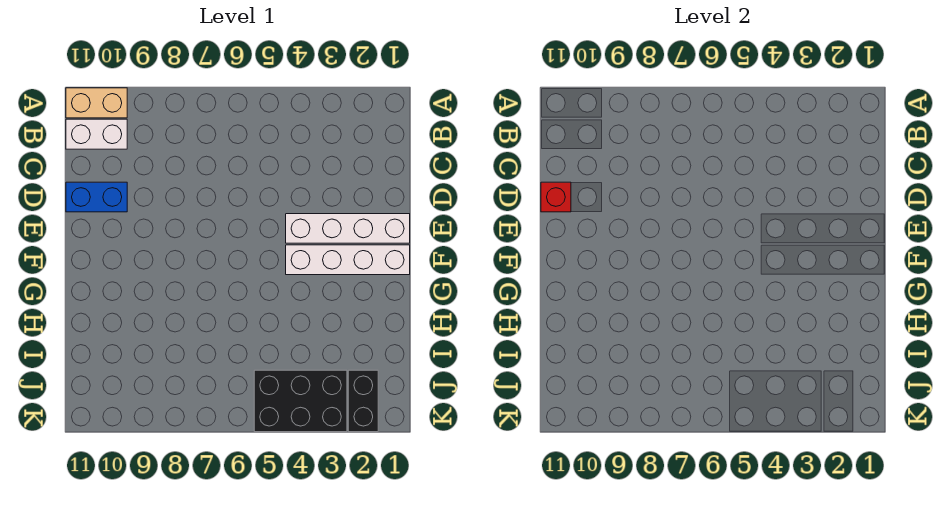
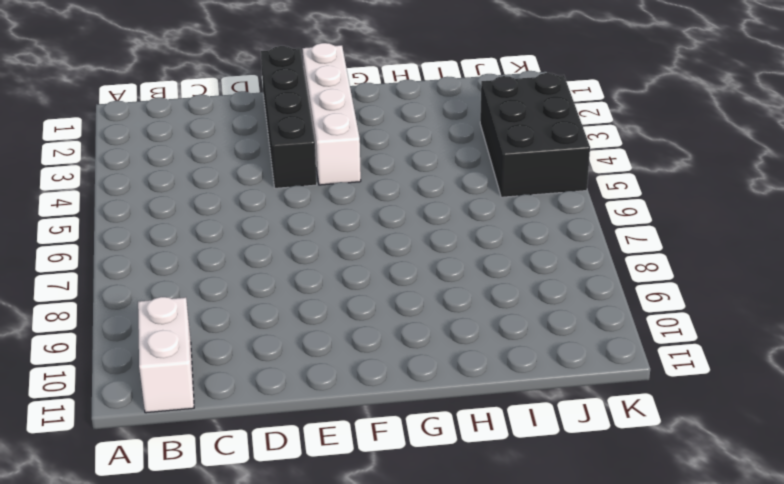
black 1x4 brick [261,46,317,188] -> white 1x4 brick [286,214,410,243]
none -> tan 1x2 brick [66,88,127,118]
none -> blue 1x2 brick [66,182,127,212]

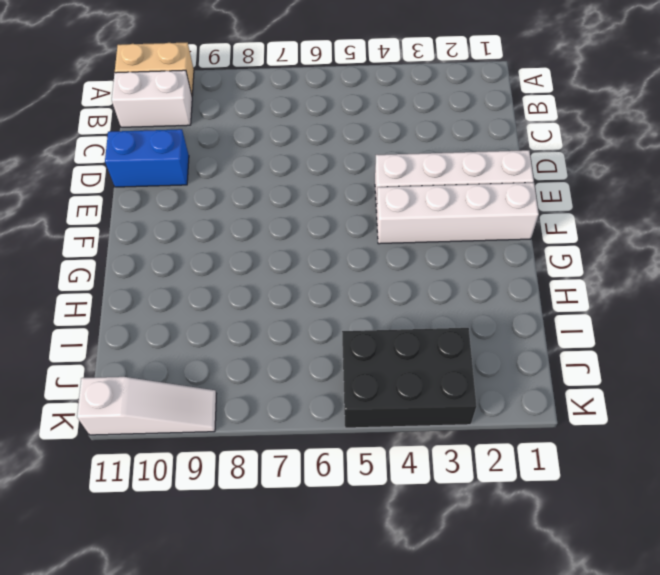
white 1x3 slope [77,377,216,435] -> none
none -> black 1x2 brick [348,370,378,432]
none -> red 1x1 brick [541,182,571,212]

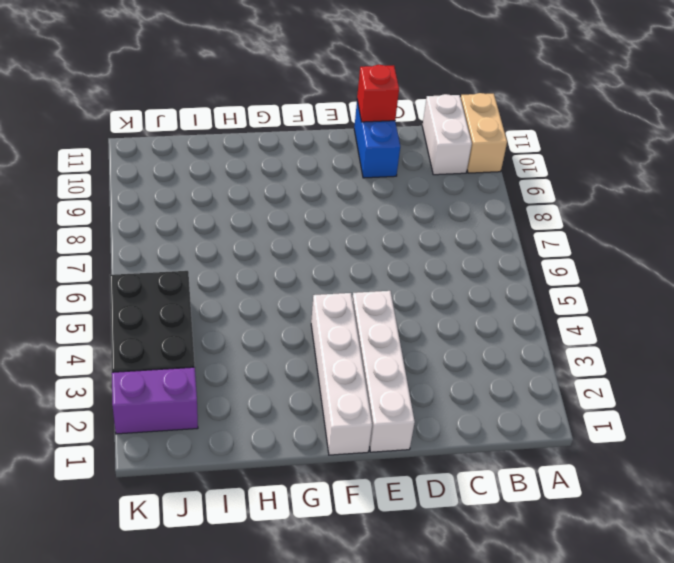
purple 1x2 brick [112,367,198,434] -> black 1x2 brick [348,370,378,432]

